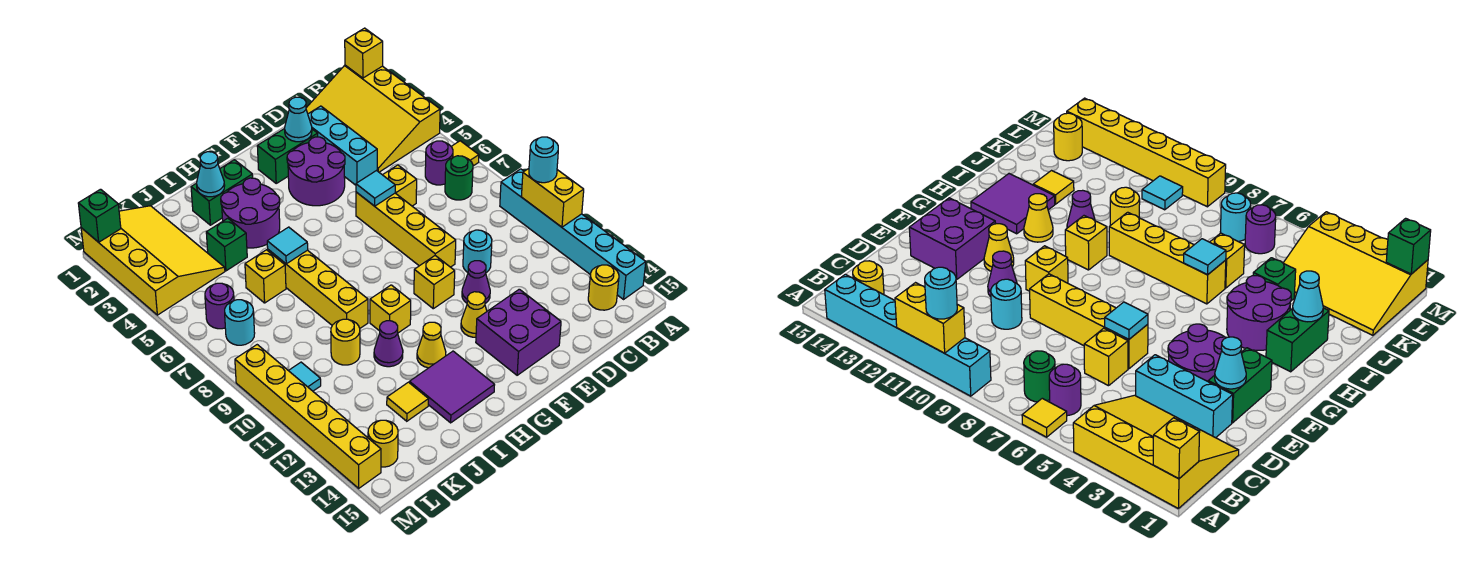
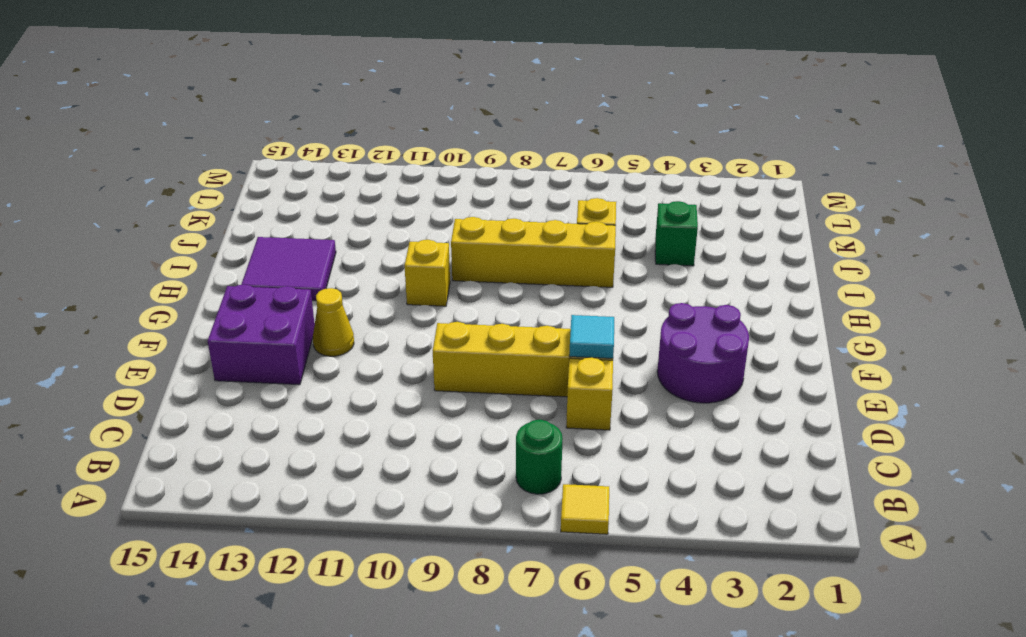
none -> yellow 3x4 slope [306,65,440,172]
none -> cyan 1x6 brick [500,169,646,299]
none -> purple 1x1 round brick [425,141,453,185]
none -> yellow 1x1 round brick [588,265,619,310]

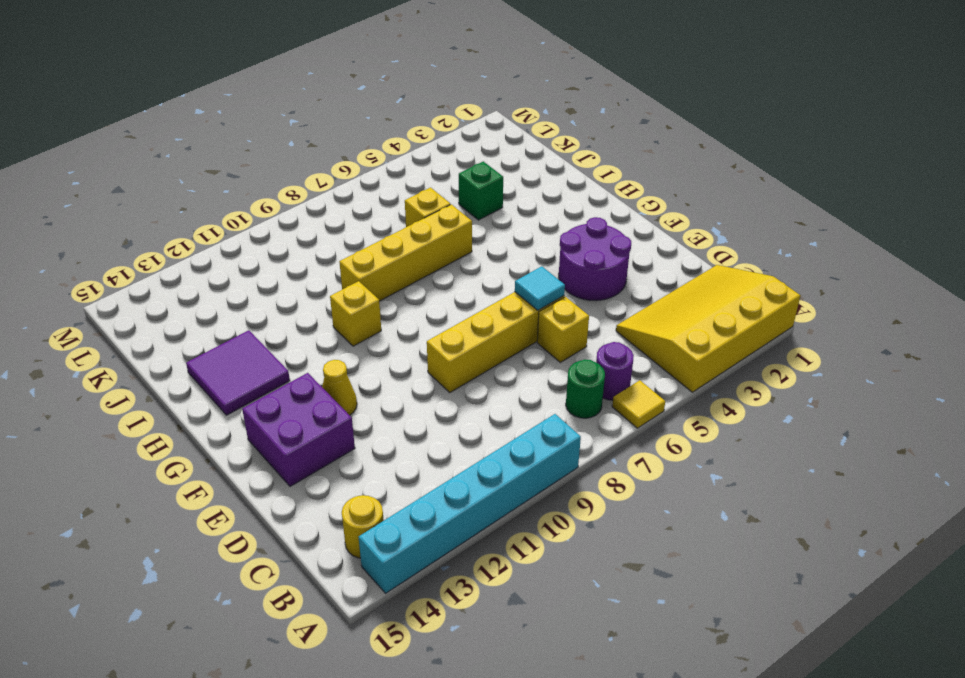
none -> cyan 1x3 brick [308,106,377,185]
none -> cyan 1x1 round brick [463,230,492,273]
none -> green 1x2 brick [257,129,318,183]
none -> purple 1x1 cone [462,261,490,303]

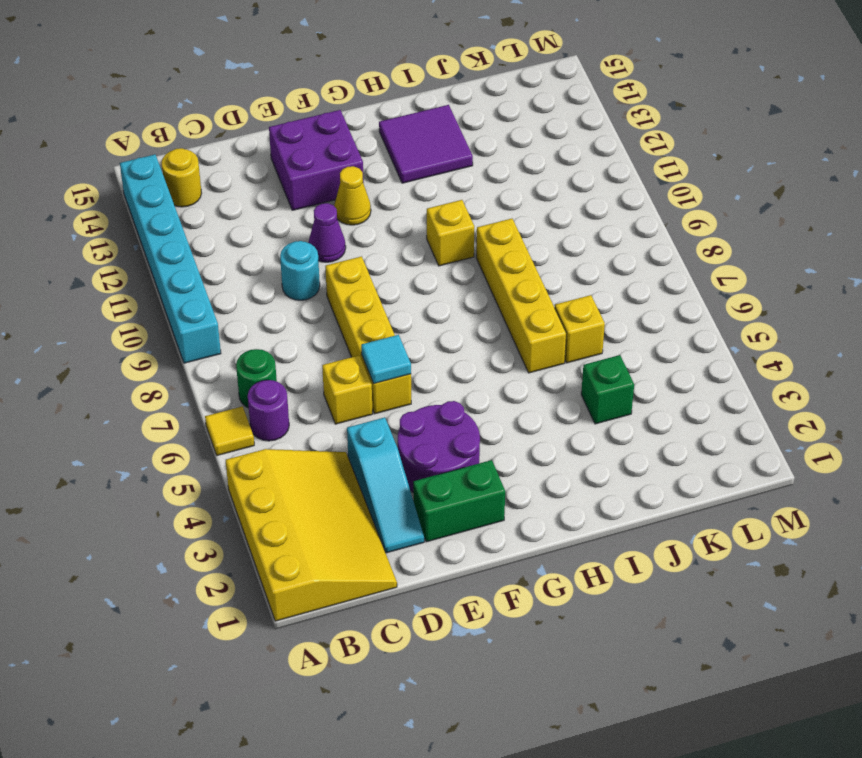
cyan 1x3 slope [347,417,424,553] -> cyan 1x3 brick [308,106,377,185]
none -> yellow 1x1 brick [414,256,455,309]
none -> green 1x2 brick [191,160,253,225]
none -> purple 2x2 round brick [221,178,280,248]
none -> yellow 1x1 cone [417,322,446,368]

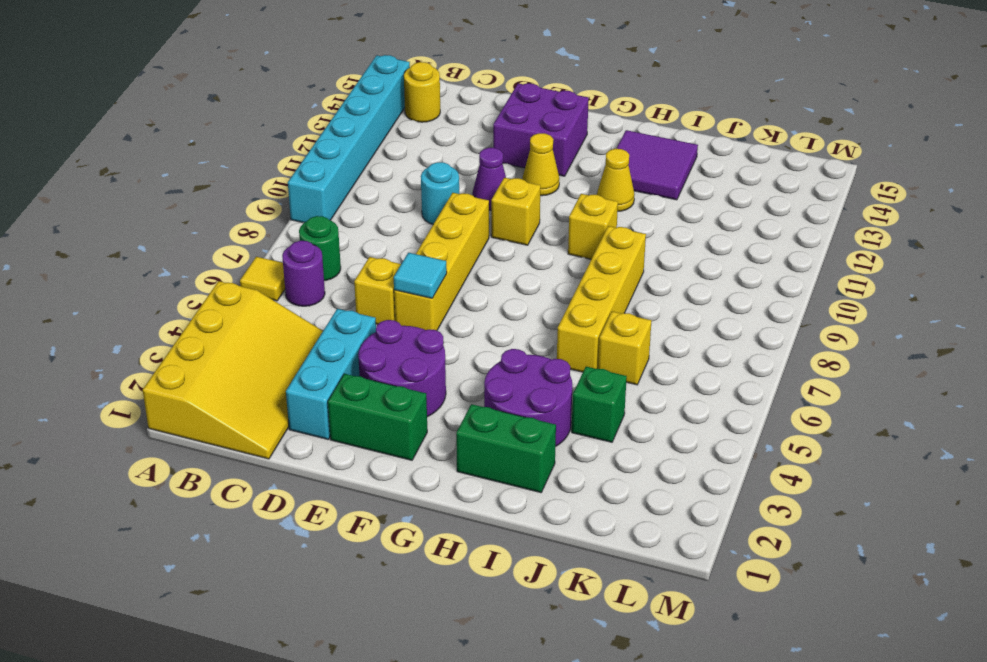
none -> purple 1x1 cone [374,321,403,367]
none -> yellow 1x1 round brick [331,319,360,365]
none -> yellow 1x1 tile [387,382,428,421]
none -> yellow 3x4 slope [81,206,225,315]

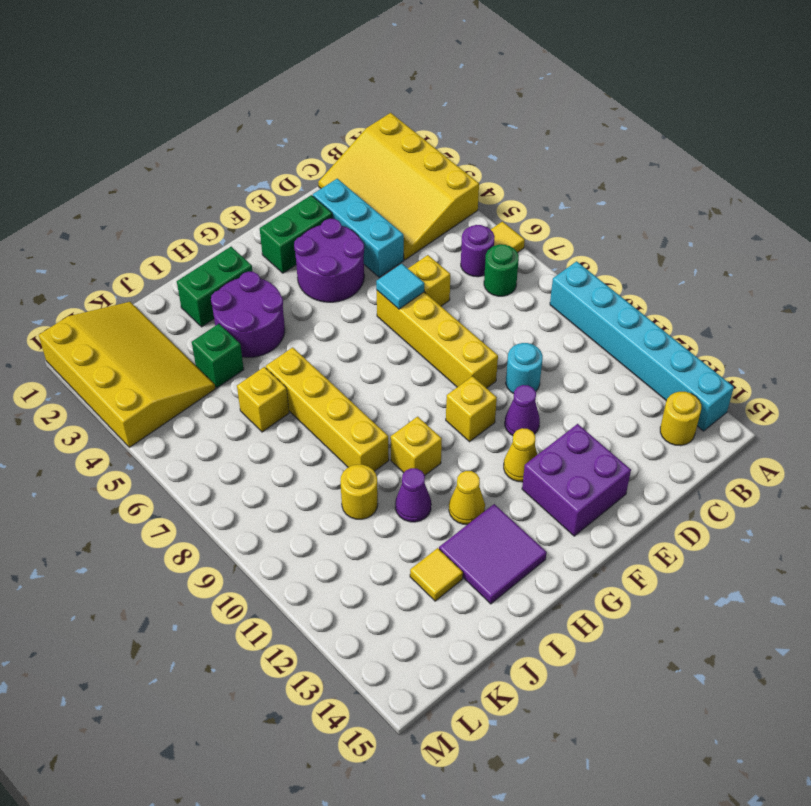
none -> purple 1x1 round brick [205,283,234,329]
none -> cyan 1x1 round brick [225,300,255,345]
none -> cyan 1x1 tile [289,362,321,391]
none -> yellow 1x1 round brick [368,420,398,467]

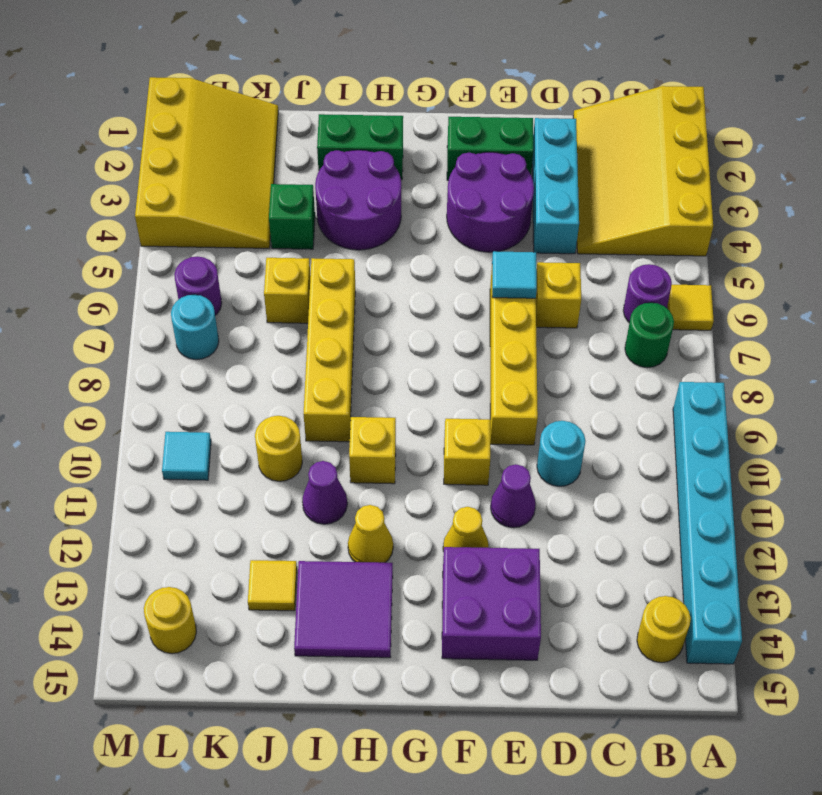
none -> yellow 1x6 brick [235,345,381,488]
none -> yellow 1x1 brick [345,28,383,78]
none -> yellow 1x2 brick [521,169,584,227]
none -> cyan 1x1 cone [285,97,312,142]

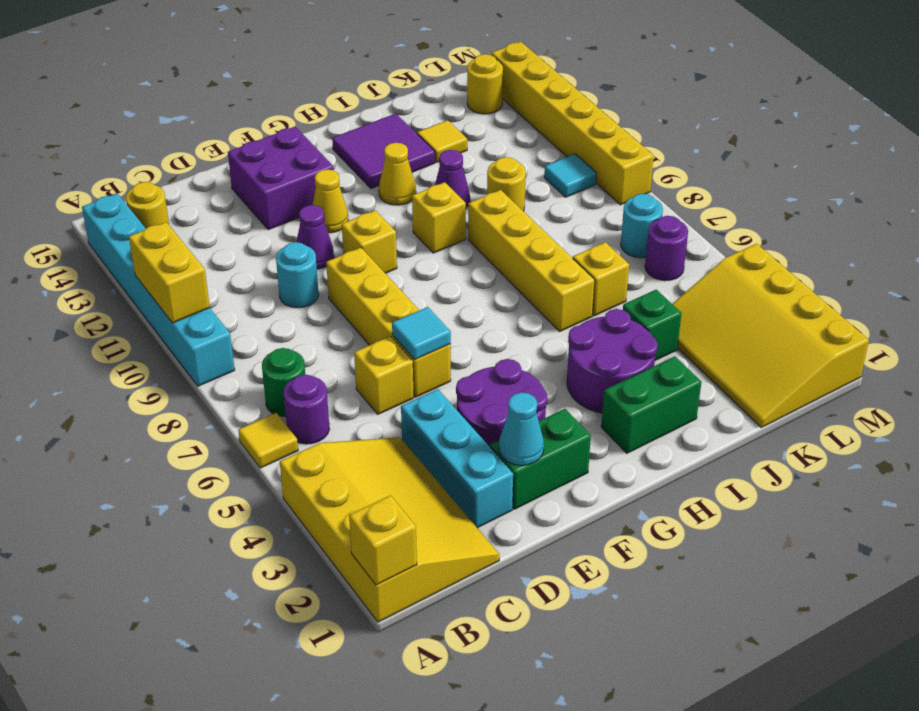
none -> cyan 1x1 cone [197,152,225,197]
none -> cyan 1x1 tile [267,227,308,264]
none -> green 1x1 brick [78,189,121,242]
none -> cyan 1x1 round brick [529,137,558,183]

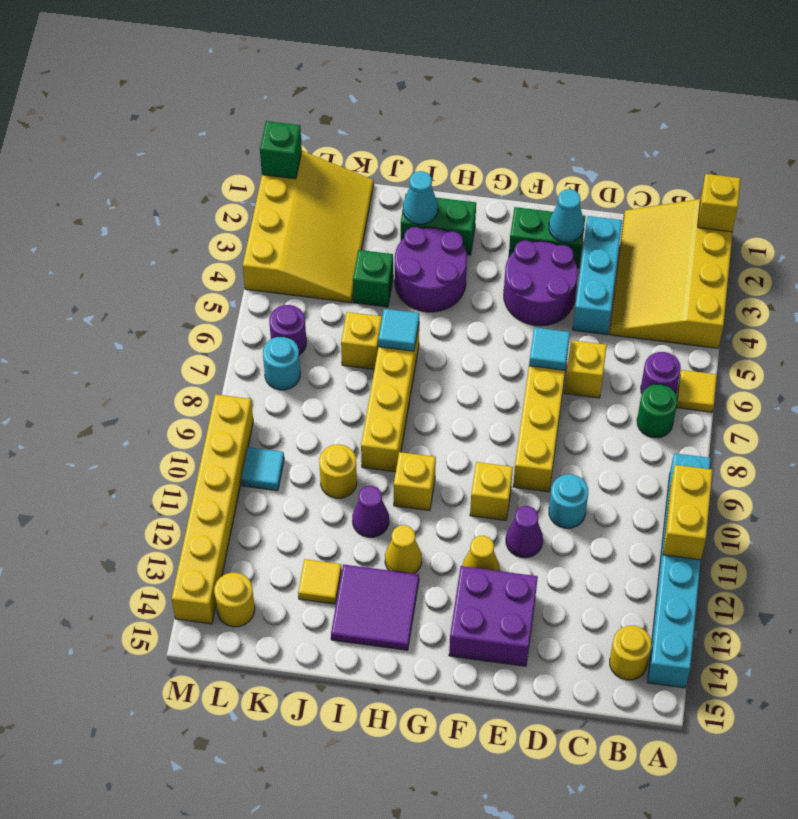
none -> cyan 1x1 round brick [529,137,558,183]

